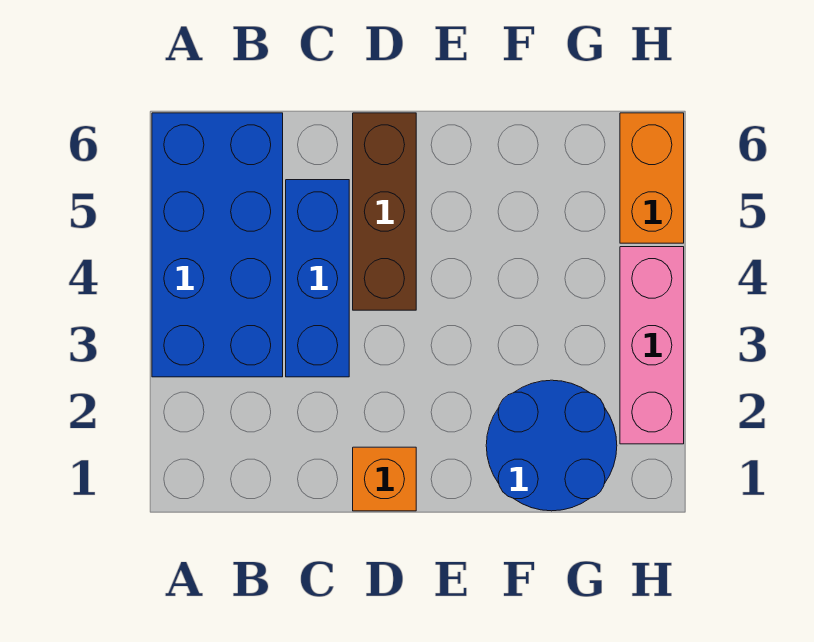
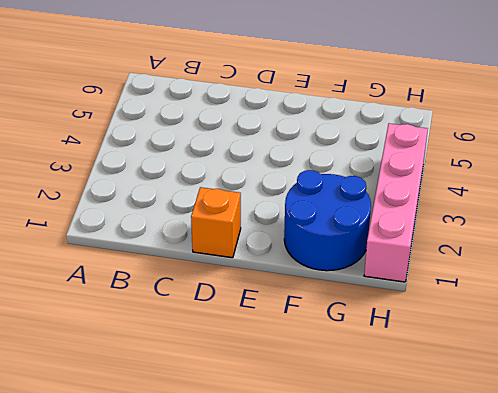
pink 1x4 brick [364,123,428,282] -> pink 1x3 brick [620,247,684,444]
none -> blue 2x4 brick [152,113,283,377]
none -> blue 1x3 brick [286,180,349,377]

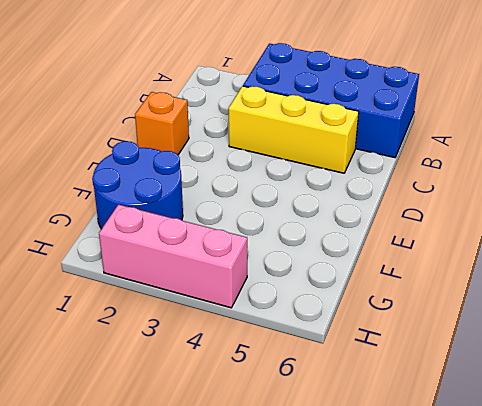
yellow 1x3 brick [229,86,359,173] -> blue 1x3 brick [286,180,349,377]
none -> brown 1x3 brick [353,113,416,310]
none -> orange 1x2 brick [620,113,684,243]

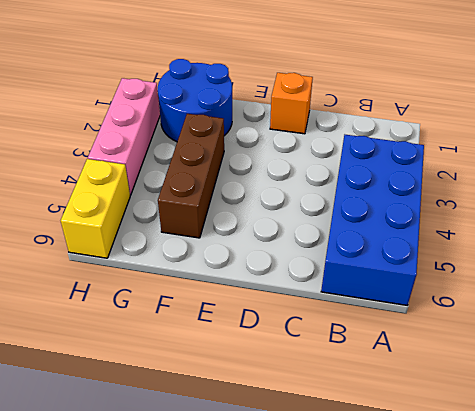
brown 1x3 brick [158,114,224,238] -> brown 1x3 brick moved to [353,113,416,310]
yellow 1x2 brick [61,159,130,258] -> orange 1x2 brick [620,113,684,243]
none -> blue 1x3 brick [286,180,349,377]

